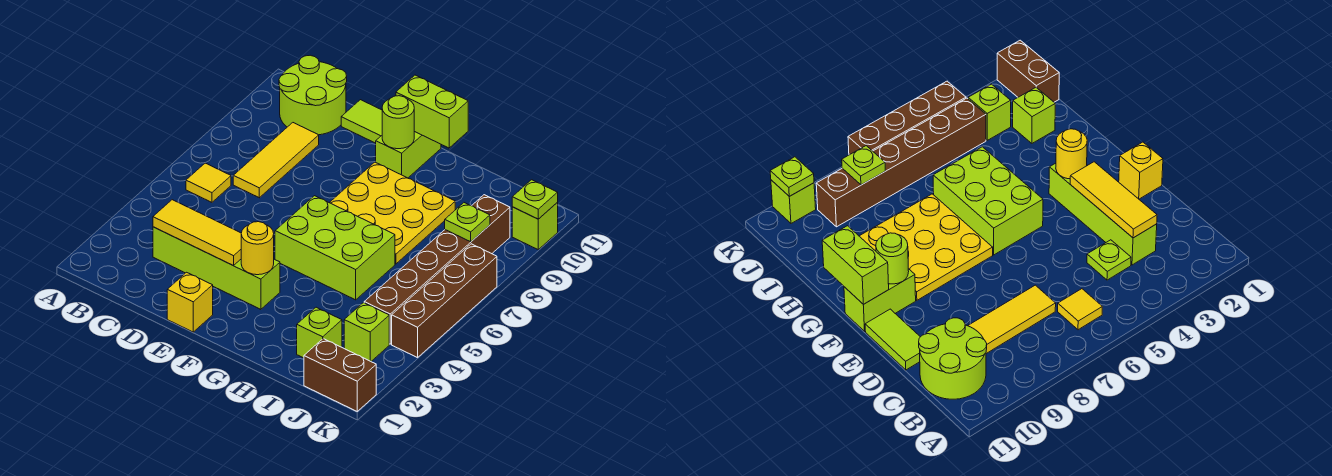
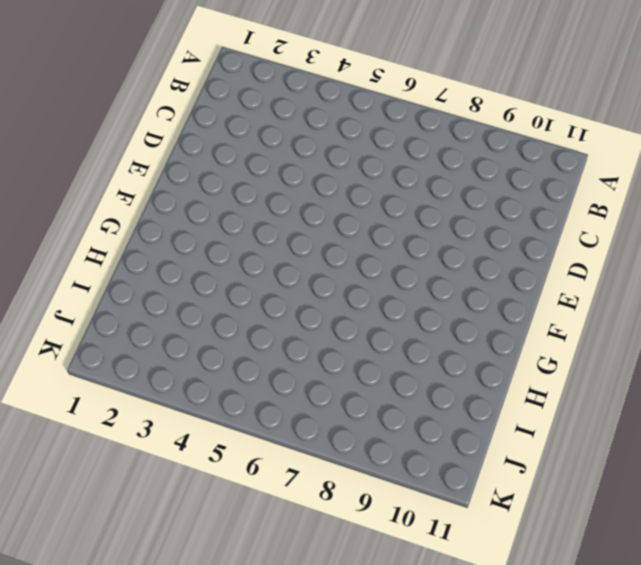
none -> yellow 1x1 tile [186,163,231,202]
none -> lime 2x2 round brick [279,55,347,135]
none -> lime 1x4 brick [153,227,280,309]

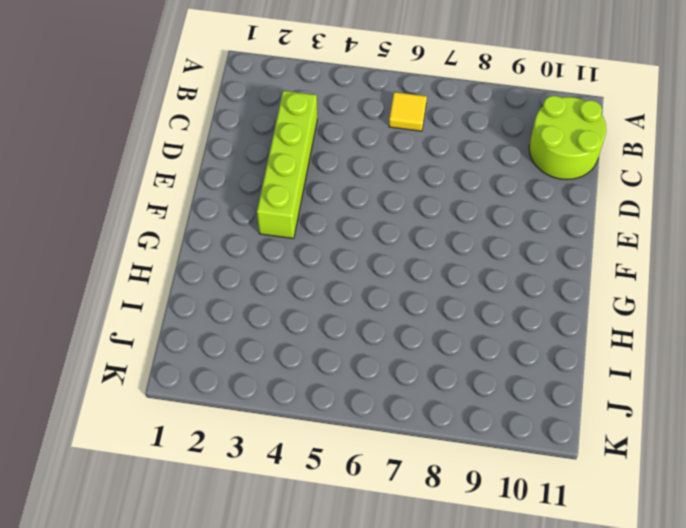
none -> lime 1x1 plate [1087,240,1131,280]
none -> yellow 1x3 tile [233,123,319,198]
none -> lime 1x2 tile [341,100,382,143]

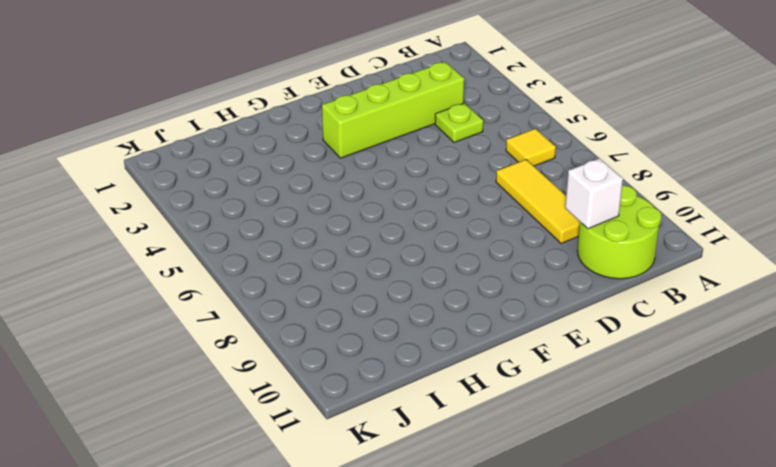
white 1x1 brick [565,158,623,229] -> none
none -> lime 1x2 tile [341,100,382,143]
none -> yellow 1x1 brick [167,272,213,332]
none -> lime 2x3 brick [275,196,395,300]

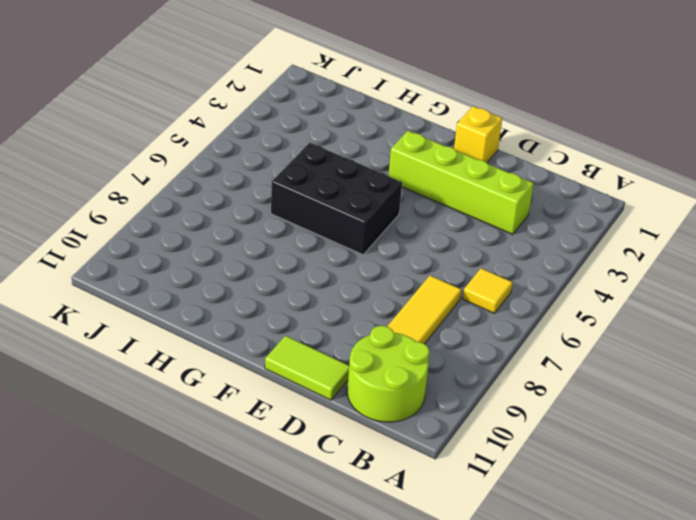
black 2x3 brick [271,143,402,255] -> lime 2x3 brick [275,196,395,300]
none -> lime 1x1 plate [1087,240,1131,280]
none -> yellow 3x3 plate [329,162,455,264]
none -> lime 1x2 brick [376,131,441,178]

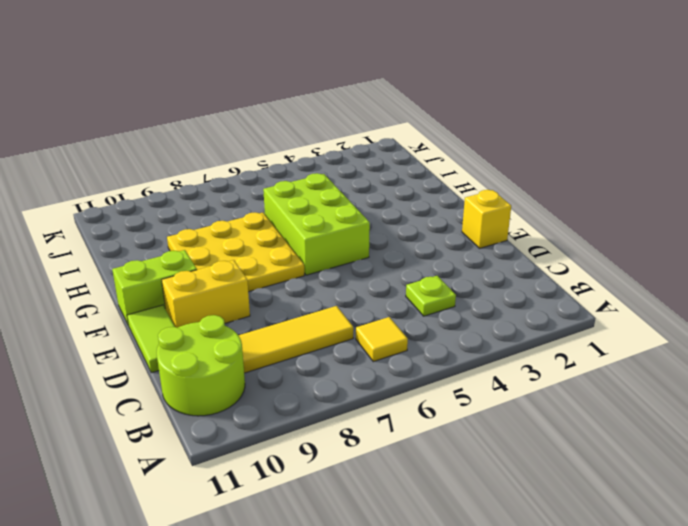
yellow 1x2 brick [162,260,250,328] -> none
none -> lime 1x4 brick [153,227,280,309]
none -> lime 1x1 brick [297,307,342,358]
none -> brown 1x2 brick [304,339,376,411]

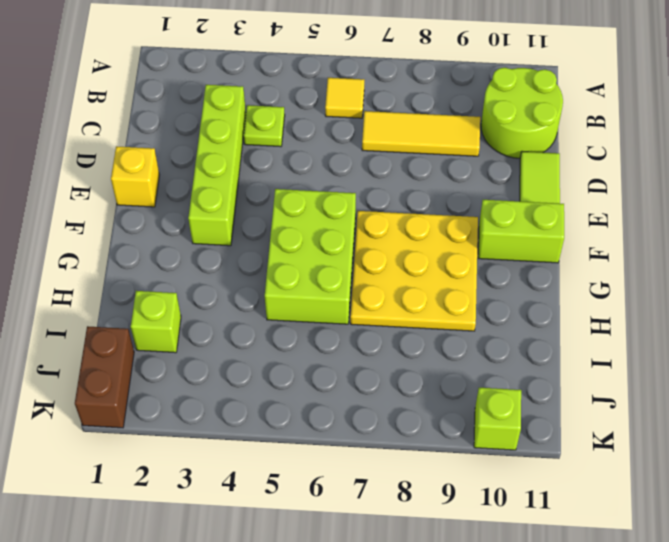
none -> lime 1x1 brick [344,303,389,361]
none -> brown 1x6 brick [364,195,510,344]
none -> brown 1x4 brick [392,244,497,358]

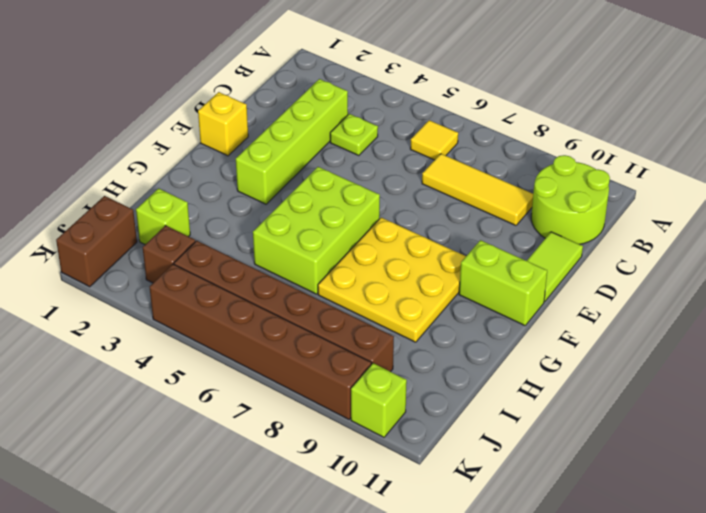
brown 1x1 brick [143,225,195,283] -> lime 1x1 brick [344,303,389,361]
brown 1x6 brick [150,264,371,419] -> brown 1x4 brick [392,244,497,358]
none -> yellow 1x3 tile [153,200,241,265]
none -> yellow 1x1 round brick [241,222,274,275]
none -> lime 1x1 round brick [382,96,414,149]

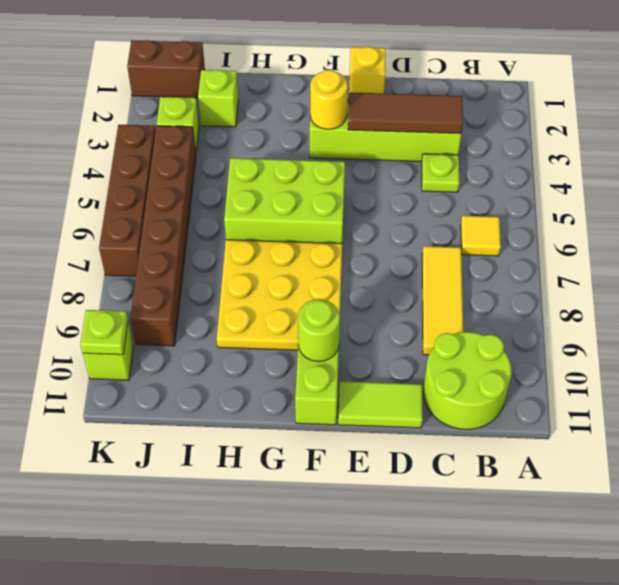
brown 1x3 tile [348,92,463,134] -> yellow 1x3 tile [153,200,241,265]
none -> lime 1x2 brick [396,75,468,148]
none -> lime 1x1 plate [445,203,490,242]

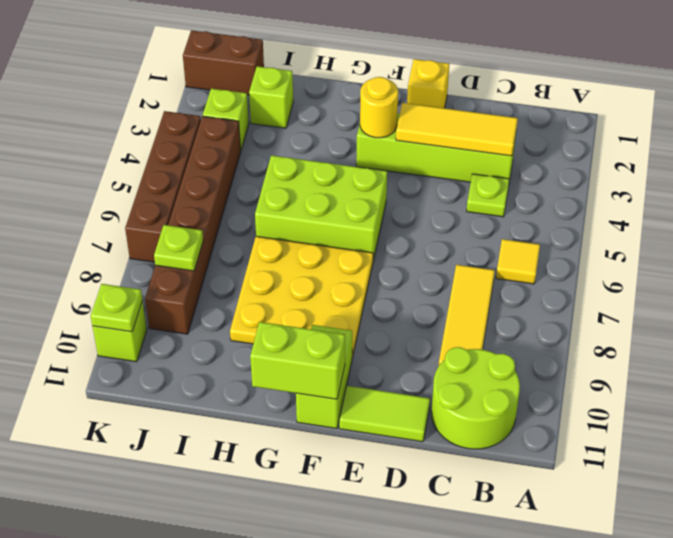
none -> lime 1x1 round brick [382,96,414,149]

